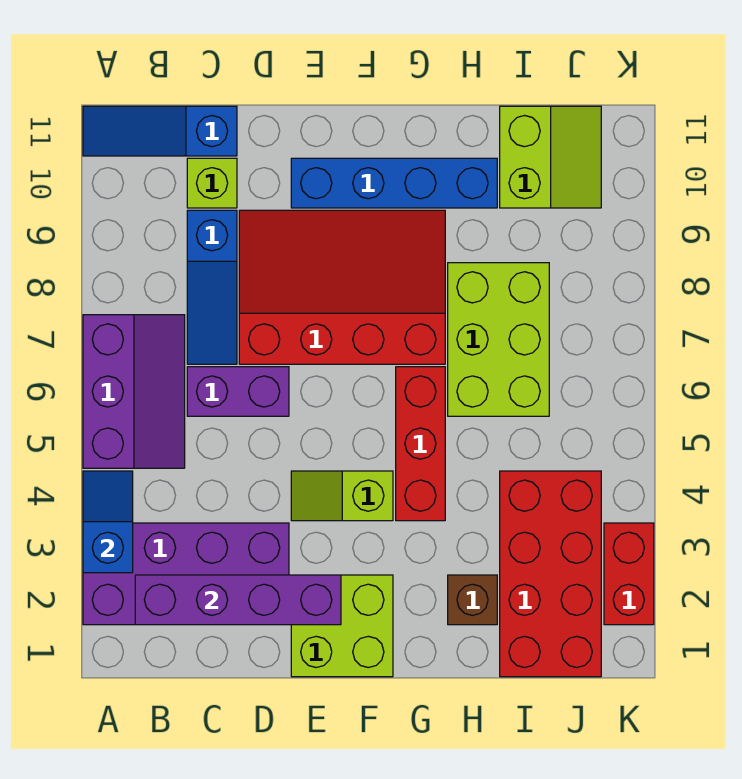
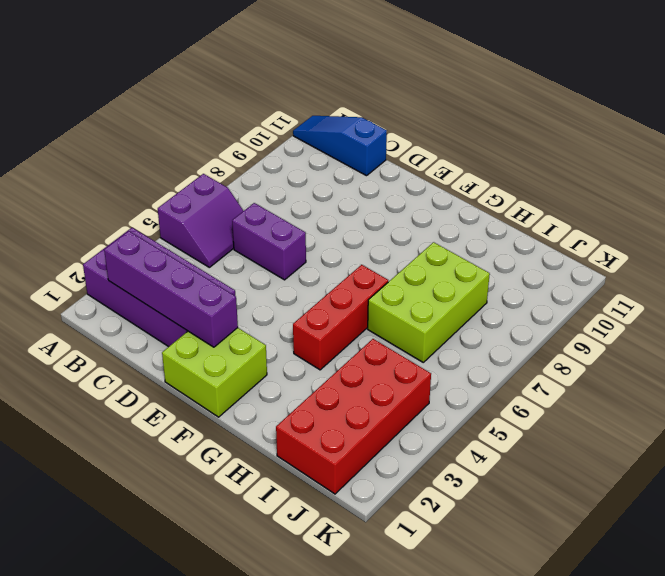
purple 2x2 slope [158,174,243,267] -> purple 2x3 slope [83,315,185,468]
none -> blue 1x3 slope [187,210,237,364]
none -> lime 1x1 brick [187,158,237,208]
none -> red 3x4 slope [239,210,445,364]

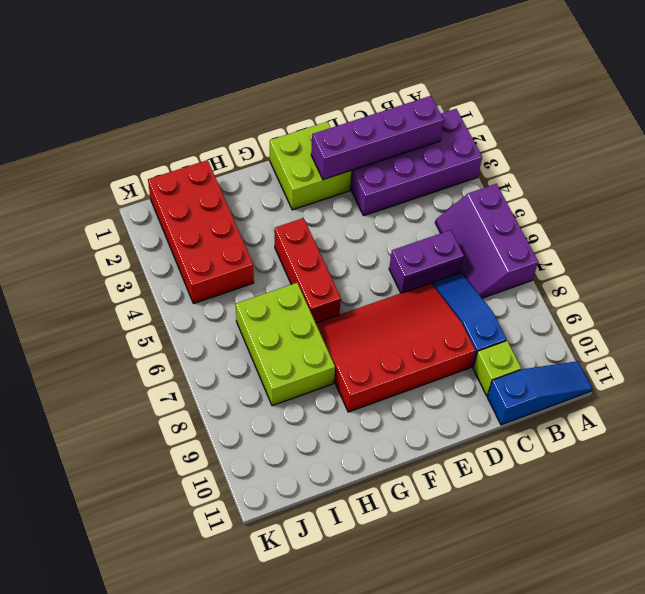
red 3x4 slope [316,283,475,412] -> red 3x4 slope turned to [239,210,445,364]
none -> lime 1x2 slope [291,471,393,521]
none -> blue 1x4 brick [291,158,497,208]
none -> brown 1x1 brick [448,575,497,625]

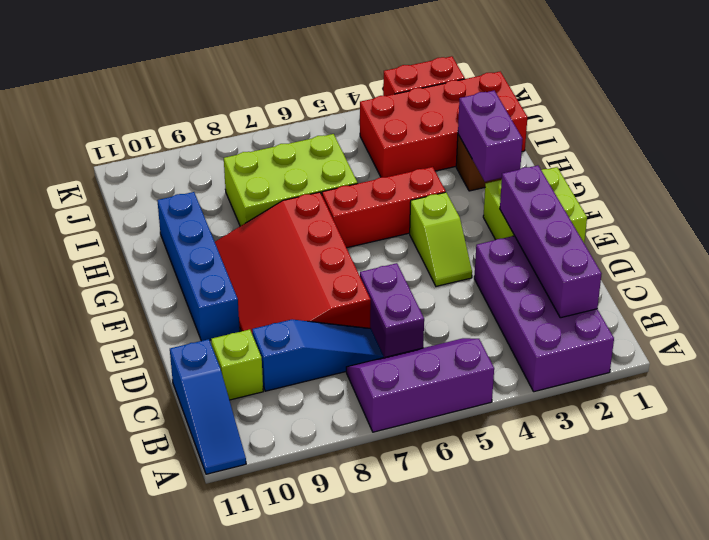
purple 1x2 brick [458,91,523,182] -> none
none -> lime 2x2 slope [500,106,601,208]
none -> blue 1x2 slope [83,471,133,573]

